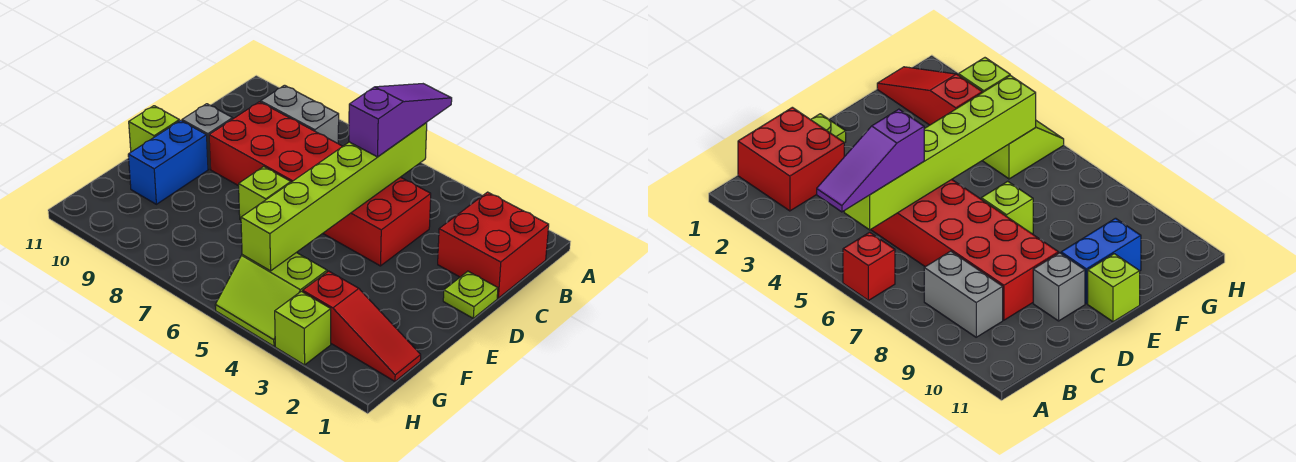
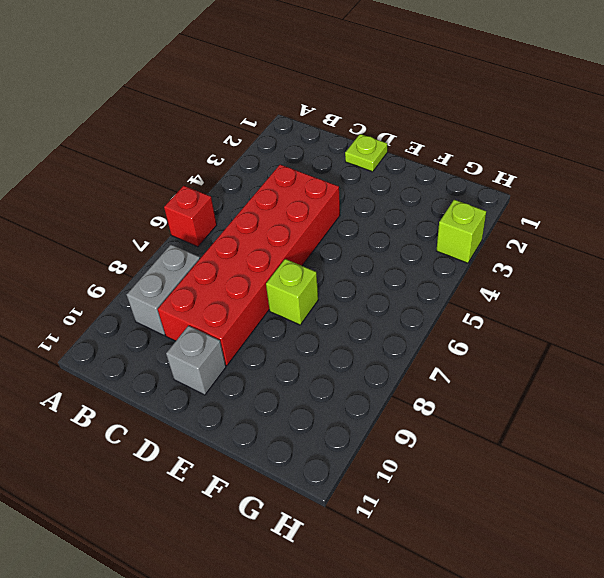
none -> red 2x2 brick [438,192,549,298]
none -> blue 1x2 brick [128,120,208,204]
none -> lime 1x1 brick [129,106,179,152]

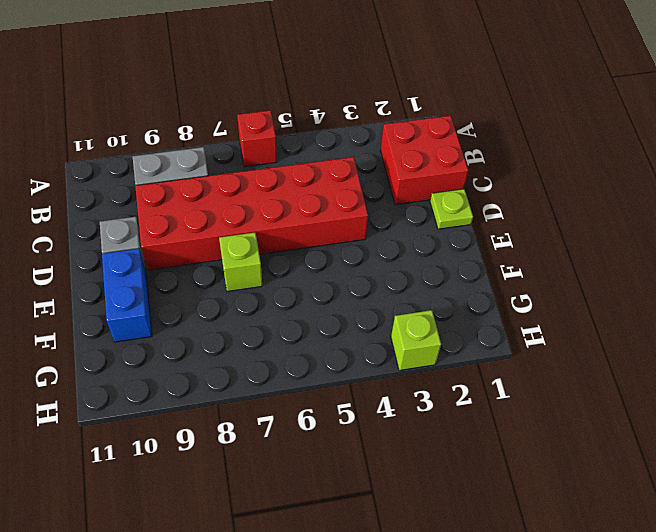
none -> lime 1x1 brick [129,106,179,152]
none -> red 1x3 slope [303,271,421,381]
none -> lime 2x2 slope [215,253,327,346]

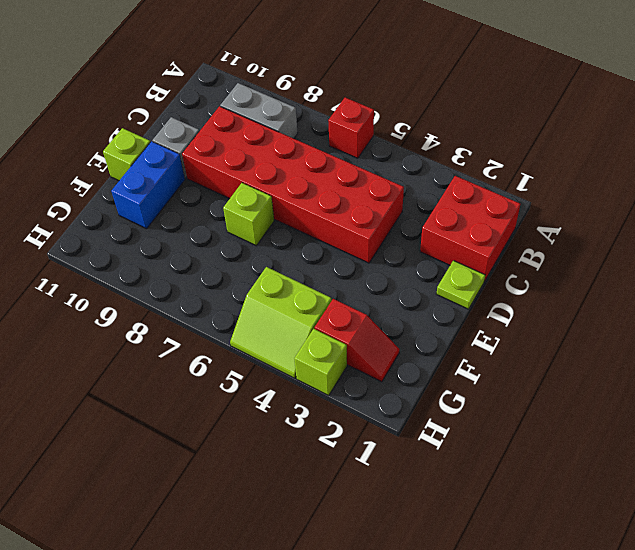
red 1x2 slope [315,299,399,382] -> red 1x3 slope [303,271,421,381]
none -> lime 1x6 brick [241,123,427,271]
none -> purple 1x3 slope [349,84,452,157]

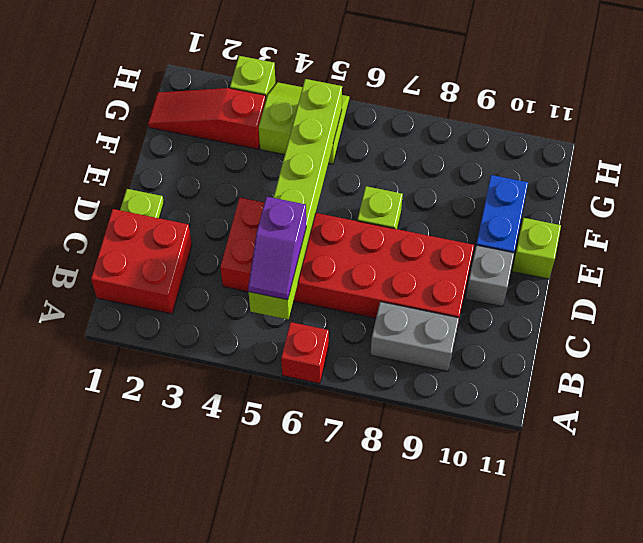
purple 1x2 slope [248,197,306,300] -> purple 1x3 slope [349,84,452,157]

